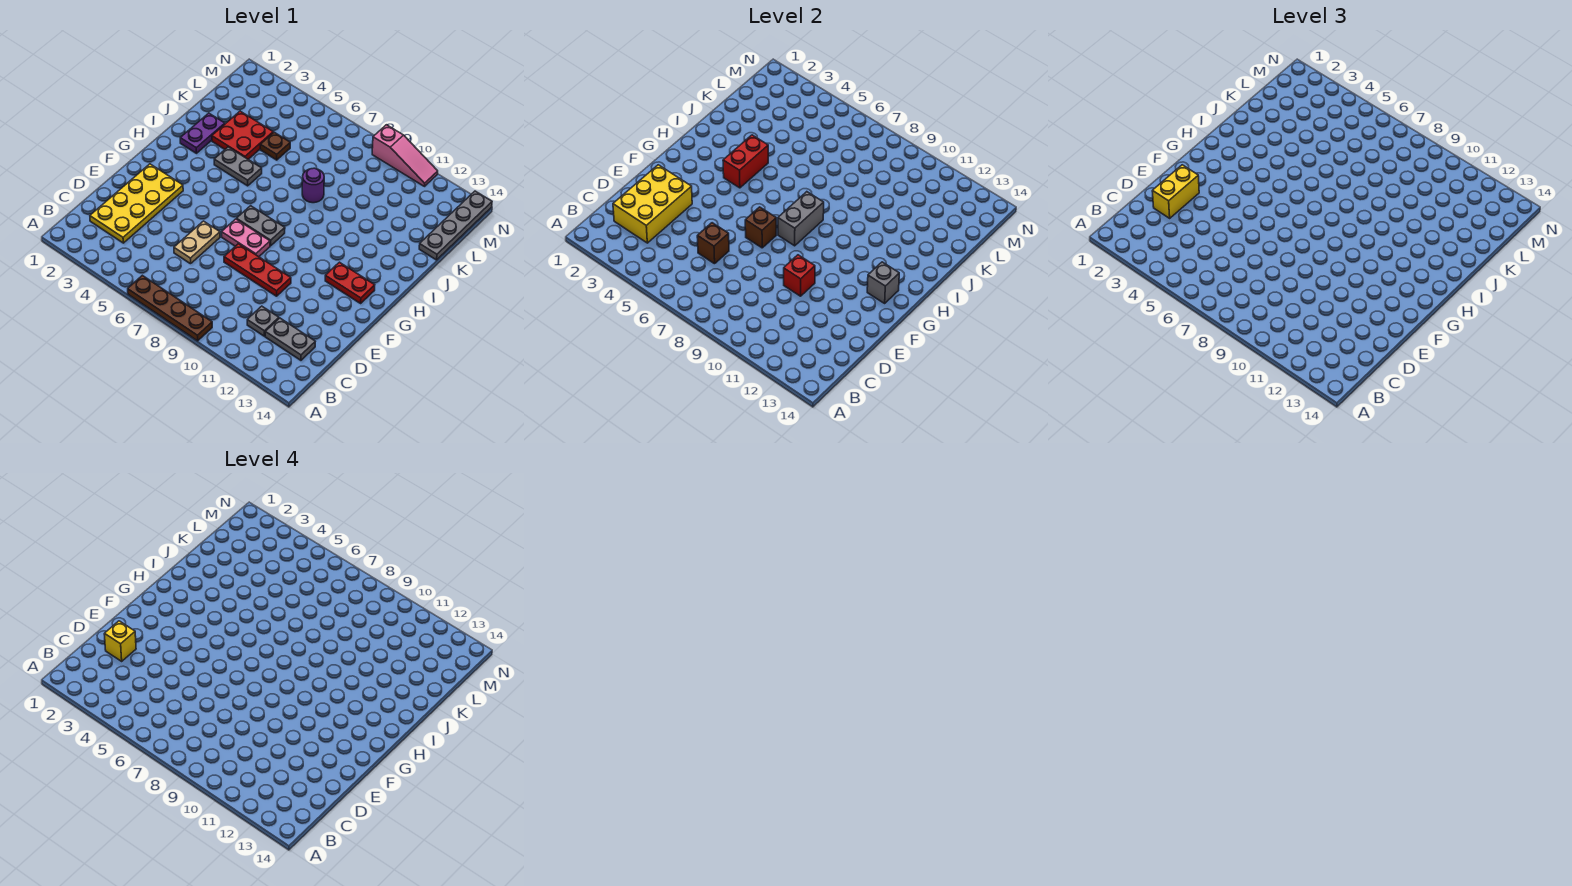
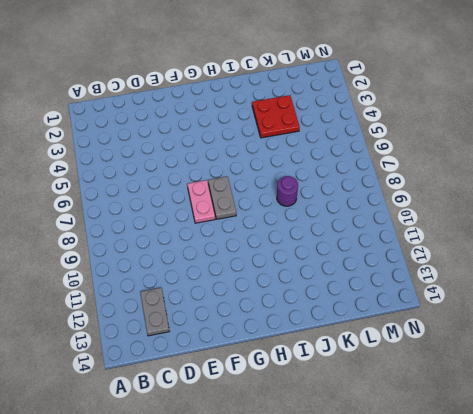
none -> brown 1x4 plate [128,275,212,341]
none -> yellow 2x4 plate [90,164,183,243]
none -> grey 1x1 plate [247,306,279,336]

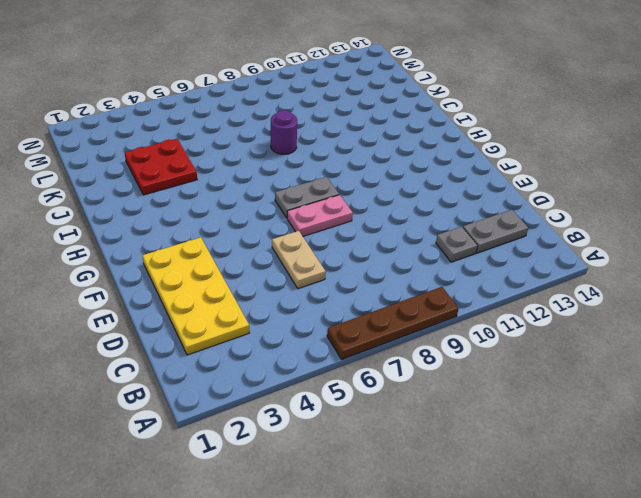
none -> red 1x3 plate [224,244,291,296]
none -> red 1x2 plate [325,262,375,303]
none -> purple 1x2 plate [180,113,225,153]

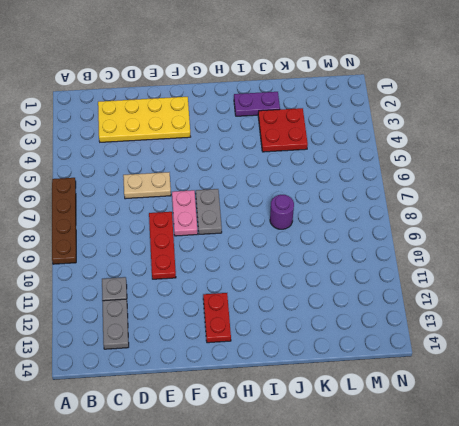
none -> grey 1x2 plate [214,147,262,186]
none -> brown 1x1 plate [260,132,290,160]
none -> grey 1x4 plate [419,191,492,260]

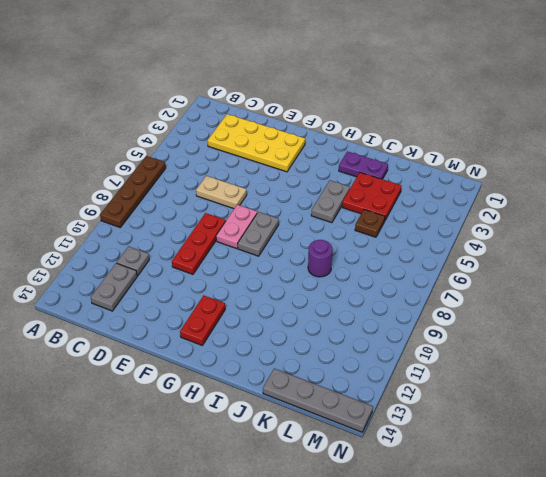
none -> pink 1x3 slope [372,125,438,186]
none -> yellow 2x3 brick [613,165,692,243]
none -> brown 1x1 brick [697,223,729,264]

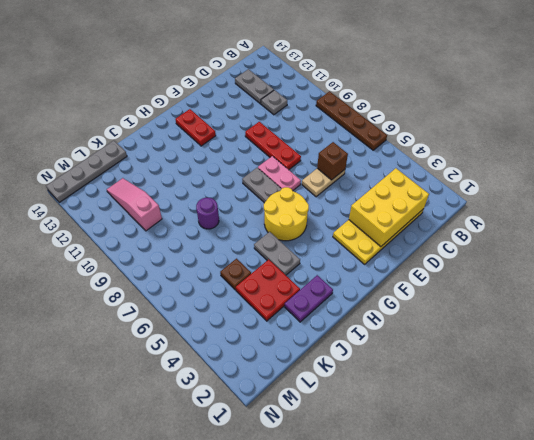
yellow 2x2 round brick [264,187,309,241] -> none
pink 1x3 slope [107,178,162,231] -> pink 1x3 slope moved to [372,125,438,186]
none -> red 1x1 brick [784,255,815,296]
none -> brown 1x1 brick [745,207,776,248]
none -> grey 1x2 brick [778,192,824,246]

